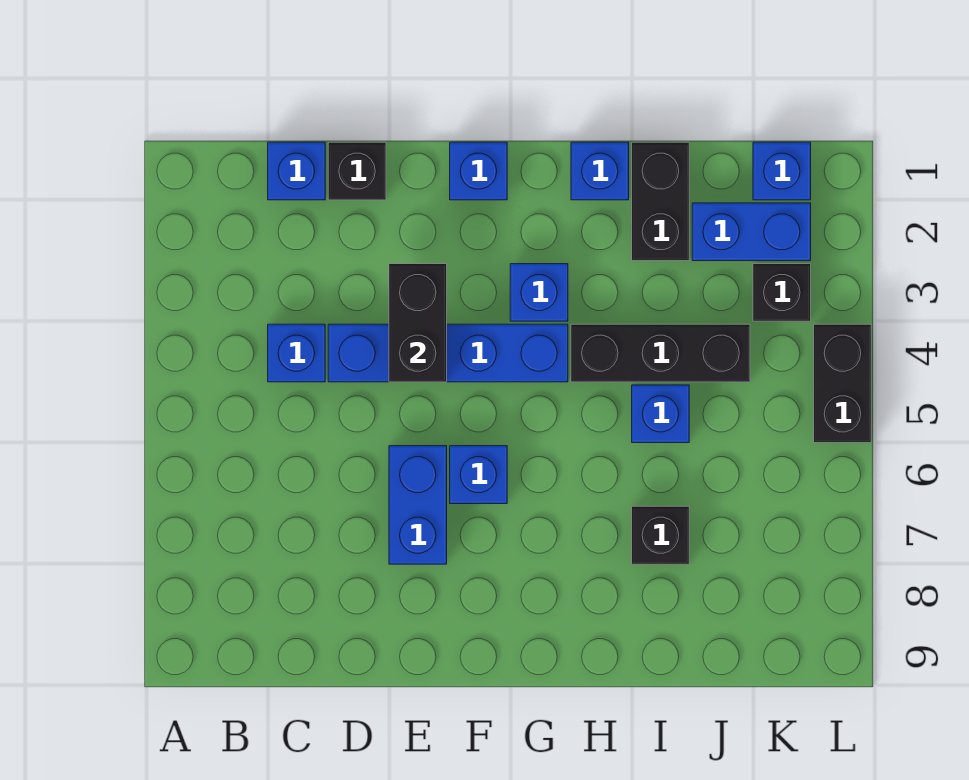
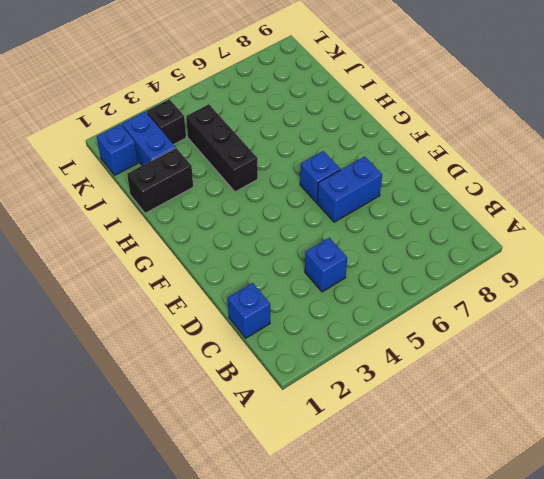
none -> black 1x1 brick [328,142,386,200]
none -> blue 1x4 brick [328,324,568,382]
none -> blue 1x1 brick [450,142,507,200]

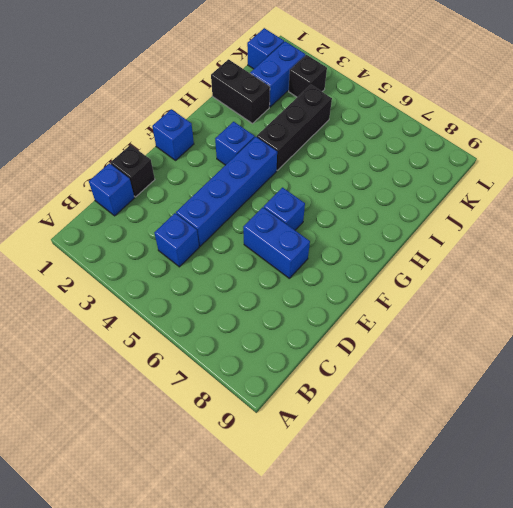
none -> blue 1x1 brick [571,142,629,200]
none -> blue 1x1 brick [632,385,689,443]
none -> black 1x1 brick [632,506,689,564]

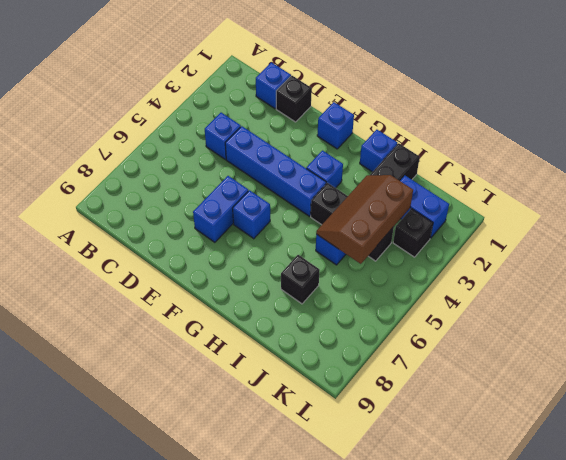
brown 2x3 slope [316,175,413,264] -> none
none -> blue 1x1 brick [753,142,811,200]
none -> black 1x2 brick [814,324,871,443]
none -> black 1x2 brick [389,264,447,382]

